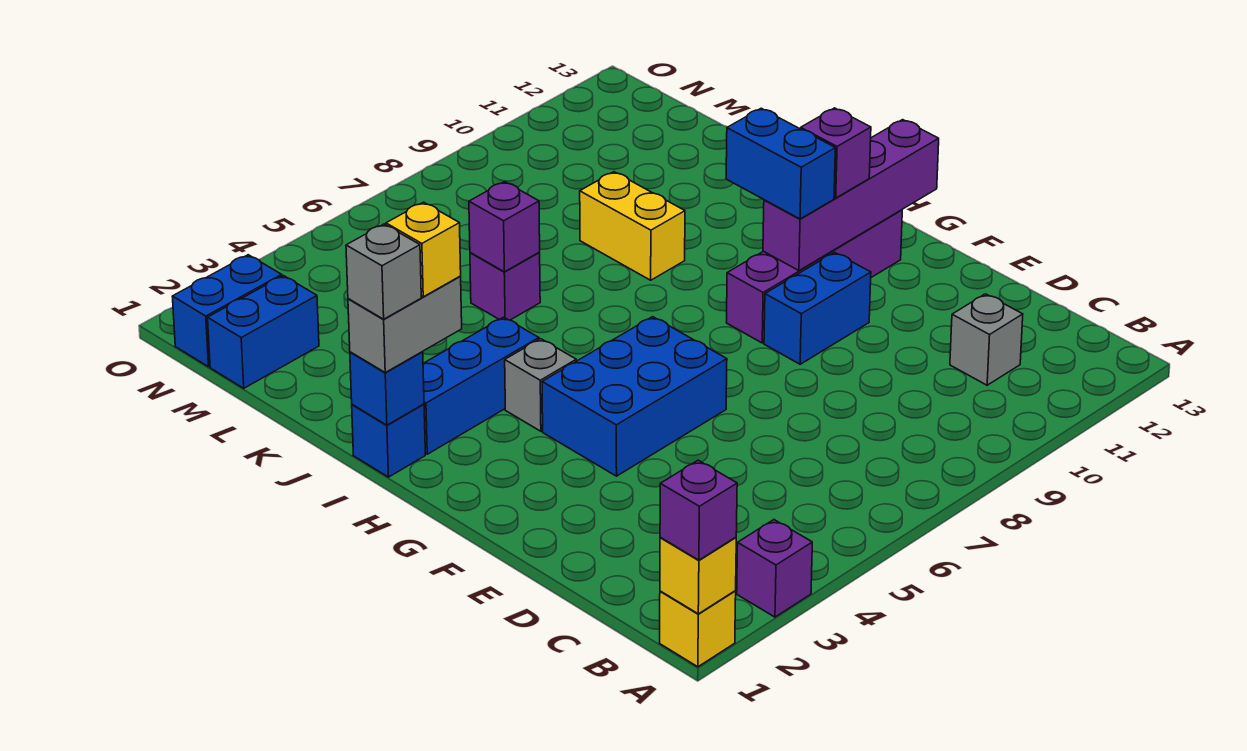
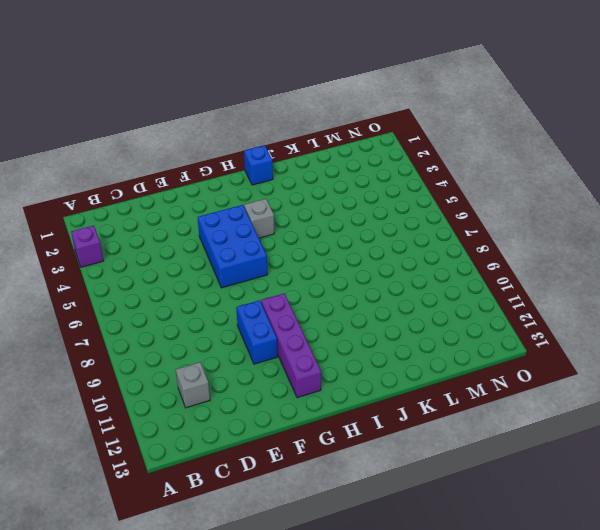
none -> yellow 1x1 brick [660,591,736,667]
none -> blue 1x3 brick [423,317,539,454]
none -> yellow 1x2 brick [580,172,685,280]

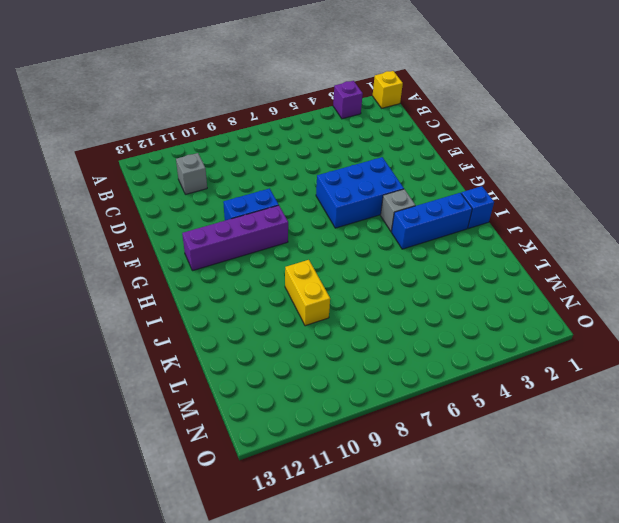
none -> purple 1x1 brick [470,253,540,320]
none -> blue 1x2 brick [208,276,319,388]
none -> blue 1x2 brick [172,255,282,367]

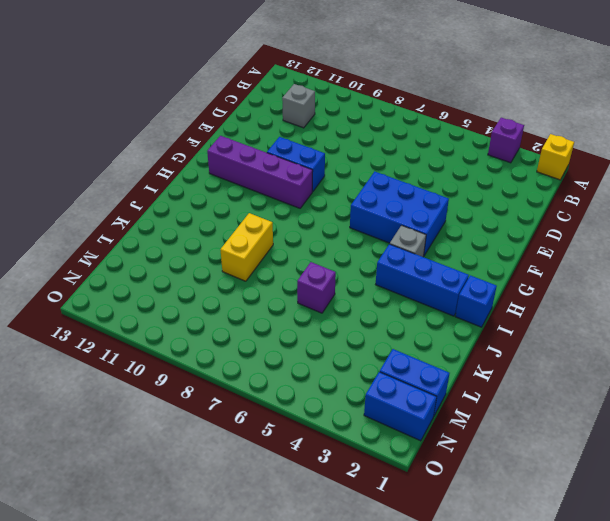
none -> yellow 1x1 brick [660,537,736,614]
none -> purple 1x4 brick [763,120,939,271]
none -> blue 1x1 brick [350,352,424,425]

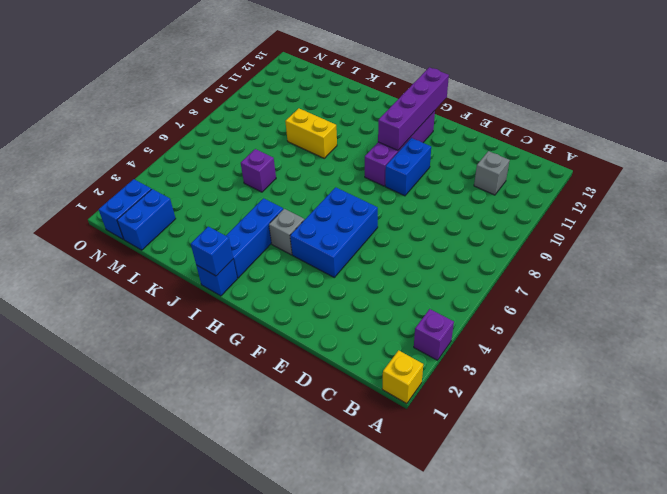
none -> yellow 1x1 brick [660,537,736,614]
none -> purple 1x1 brick [469,182,540,272]
none -> purple 1x1 brick [660,460,737,560]

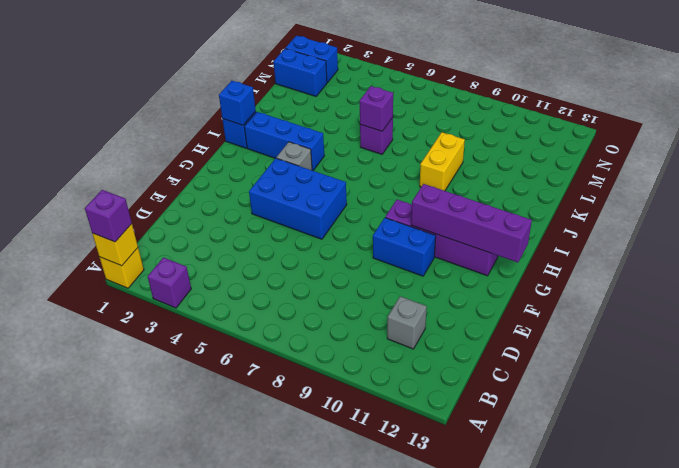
none -> blue 1x2 brick [726,108,835,219]
none -> purple 1x1 brick [801,108,871,198]
none -> grey 1x2 brick [348,277,462,373]

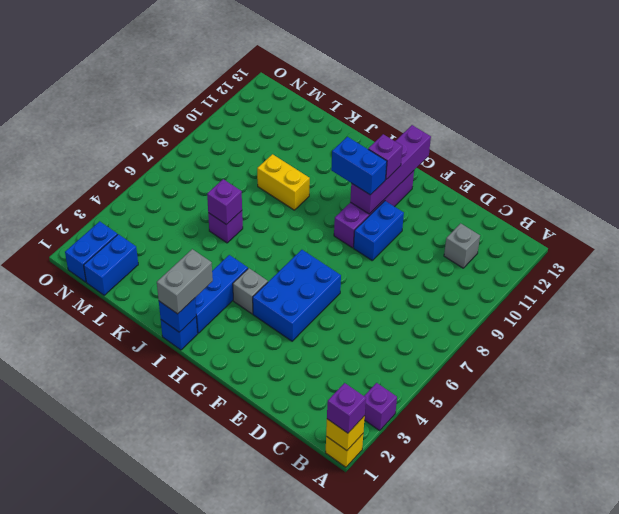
none -> grey 1x1 brick [346,224,421,319]
none -> yellow 1x1 brick [386,202,461,297]

